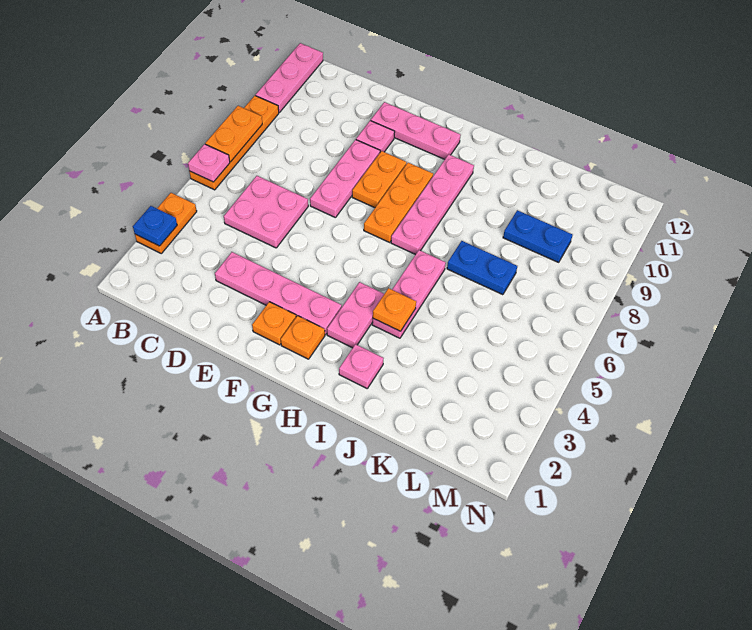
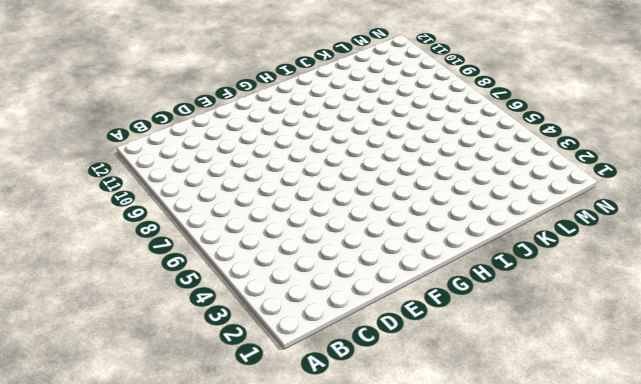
none -> orange 1x2 plate [135,193,197,253]
none -> orange 1x4 plate [189,96,279,190]
none -> pink 1x3 plate [256,43,323,112]

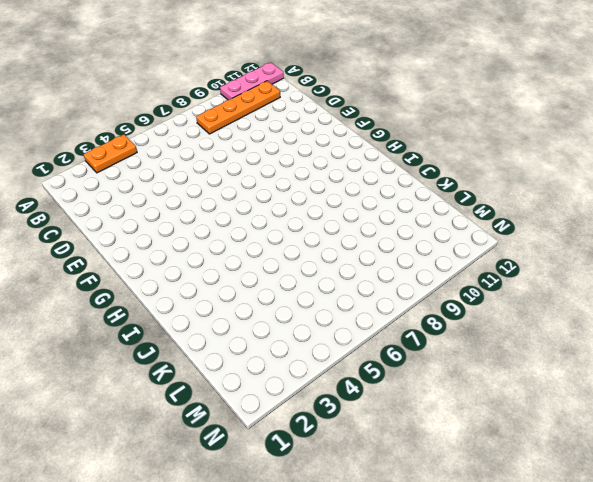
orange 1x4 plate [196,81,280,134] -> orange 1x4 plate moved to [189,96,279,190]
none -> pink 2x2 plate [224,176,308,248]
none -> pink 1x4 plate [215,252,342,334]
none -> pink 1x3 plate [310,140,380,218]

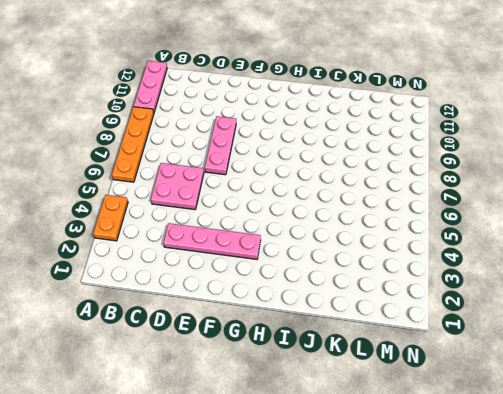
none -> pink 1x1 plate [356,121,395,152]
none -> pink 1x3 plate [371,102,461,159]
none -> orange 1x1 plate [252,302,296,345]

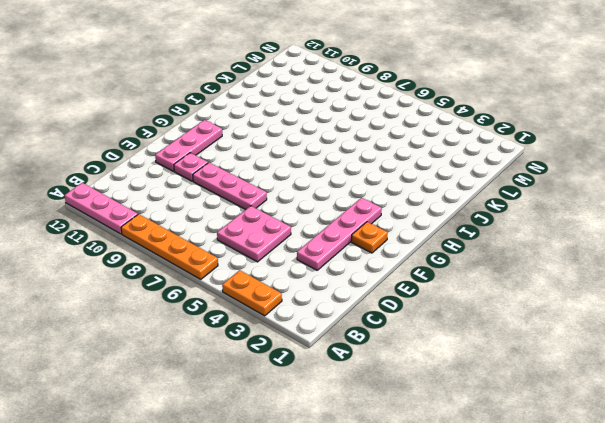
none -> orange 1x2 plate [352,151,407,208]
none -> orange 1x1 plate [281,316,325,359]
none -> orange 1x3 plate [364,163,433,242]

